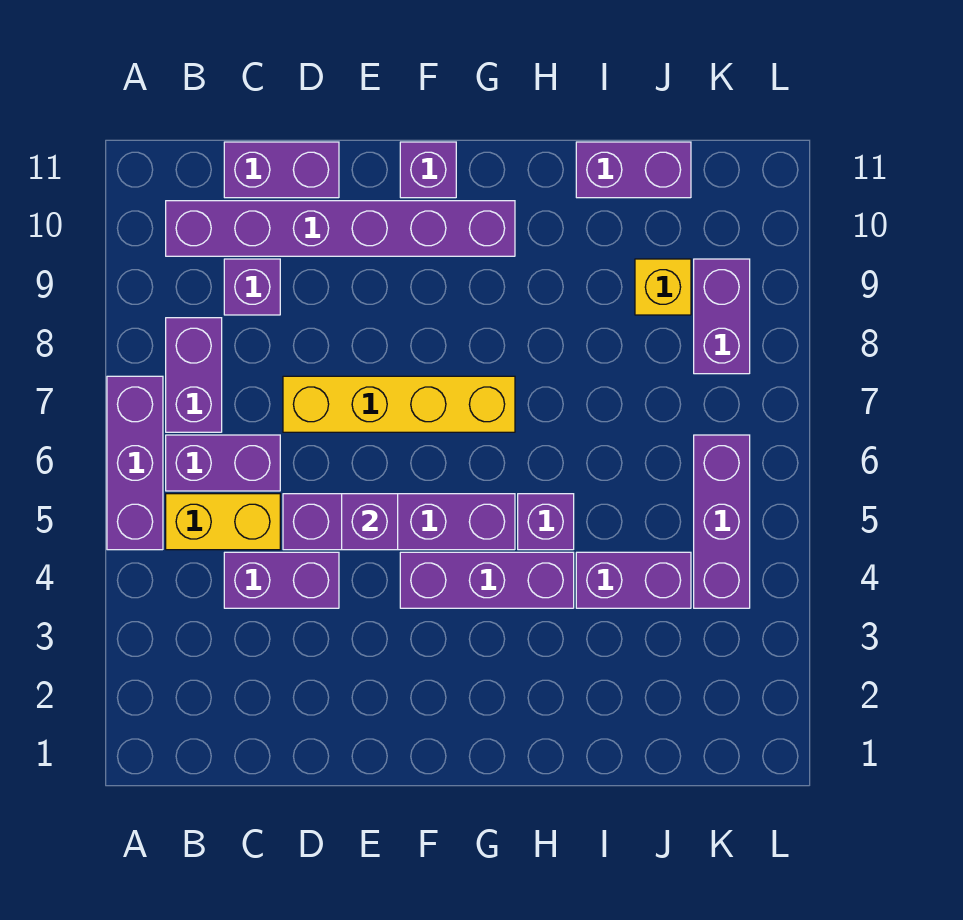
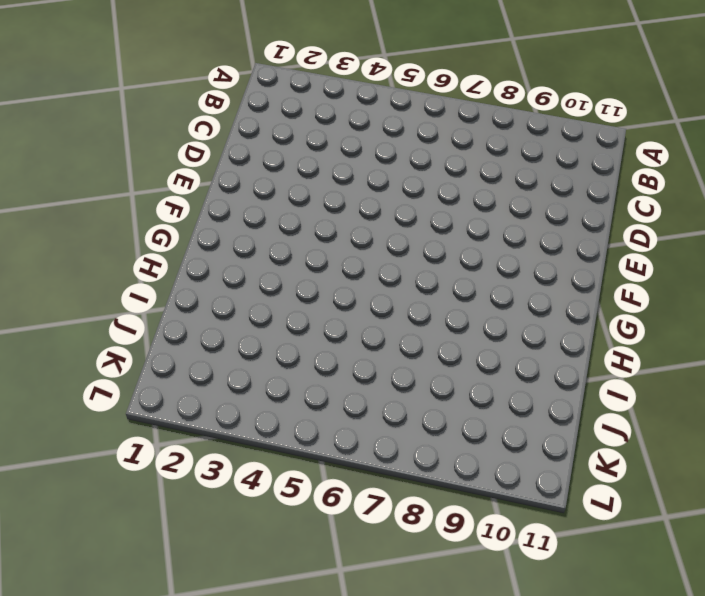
none -> purple 1x3 brick [107,376,163,550]
none -> yellow 1x2 brick [166,494,280,550]
none -> purple 1x2 brick [166,435,280,491]

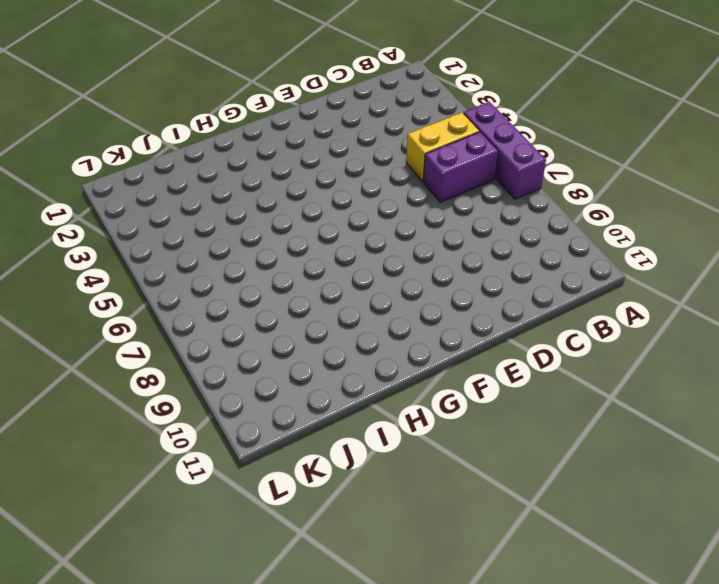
none -> purple 1x2 brick [166,318,222,432]
none -> purple 1x6 brick [166,201,515,256]
none -> purple 1x2 brick [224,552,339,608]

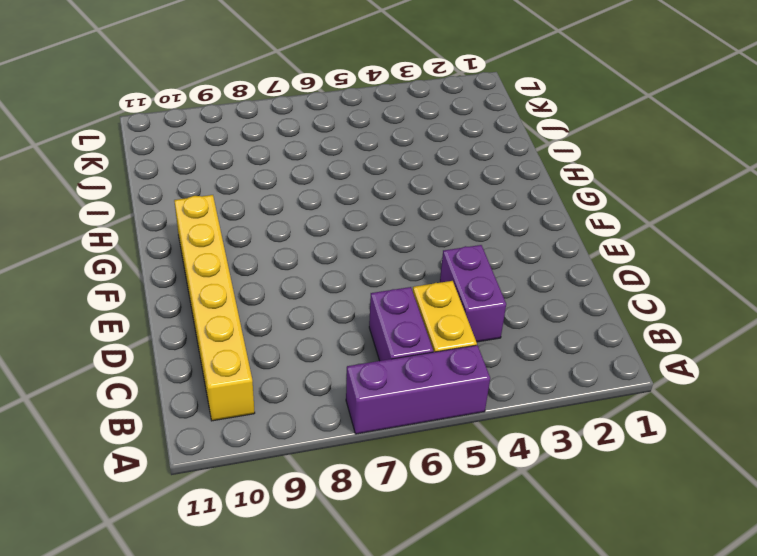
yellow 1x6 brick [174,195,255,421] -> purple 1x6 brick [166,201,515,256]
none -> purple 1x2 brick [166,318,222,432]
none -> purple 1x1 brick [224,259,280,315]
none -> purple 1x2 brick [224,142,339,198]

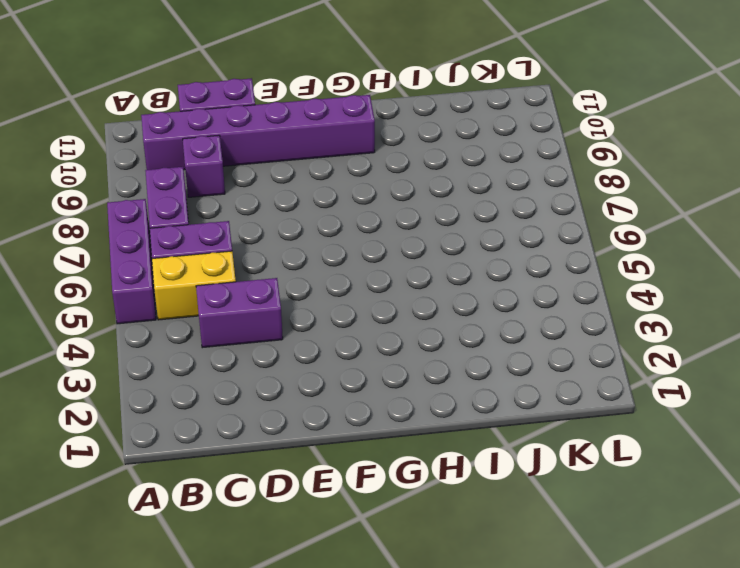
none -> purple 1x4 brick [283,494,515,550]
none -> yellow 1x4 brick [283,376,515,432]
none -> purple 1x3 brick [400,552,574,608]

